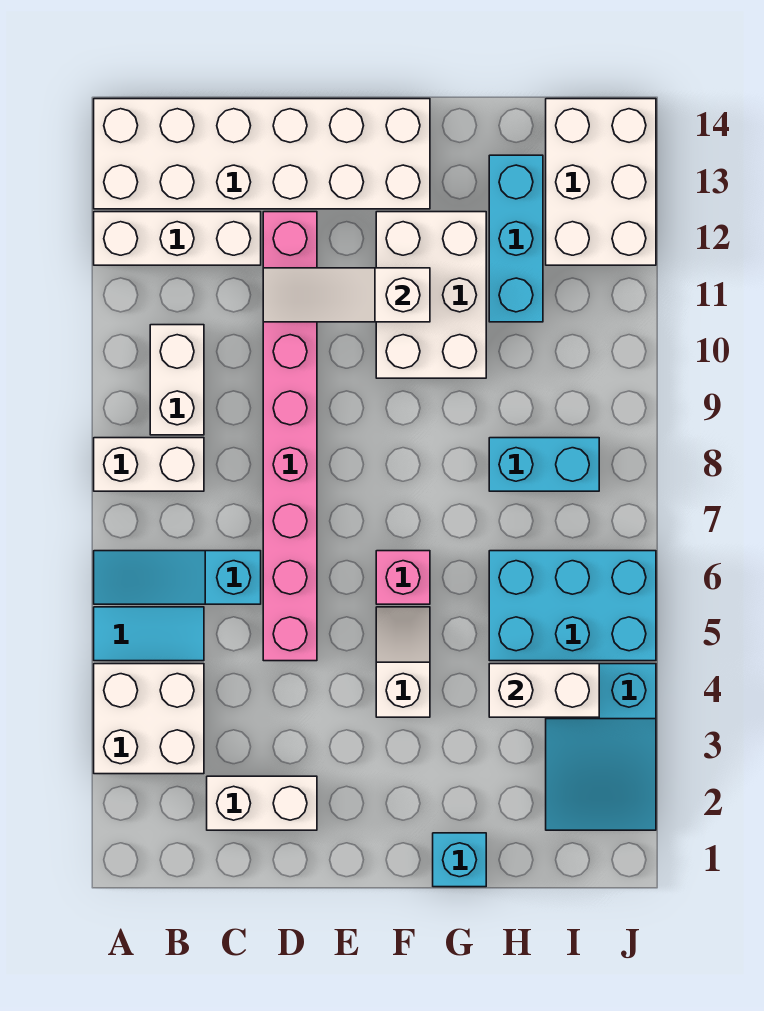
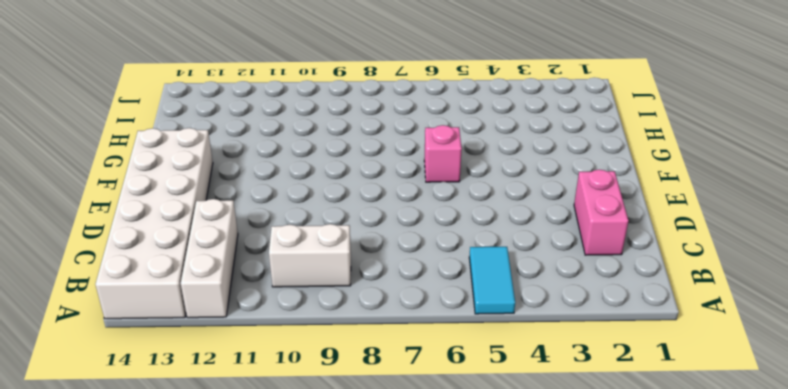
pink 1x2 brick [574,170,628,255] -> white 1x2 brick [207,776,317,830]
none -> white 2x2 brick [94,664,204,774]
none -> cyan 1x3 slope [94,551,261,604]
none -> white 1x2 brick [94,438,204,491]

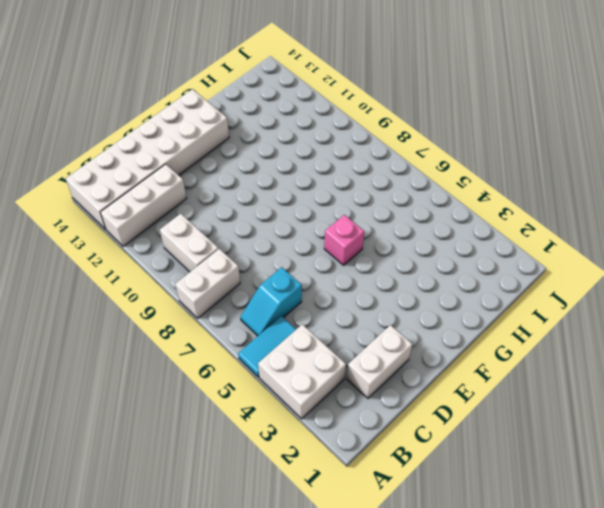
cyan 1x2 slope [240,267,302,336] -> cyan 1x3 slope [94,551,261,604]
none -> pink 1x8 brick [263,212,317,661]
none -> white 1x2 slope [376,607,430,717]
none -> white 2x3 brick [376,212,486,378]

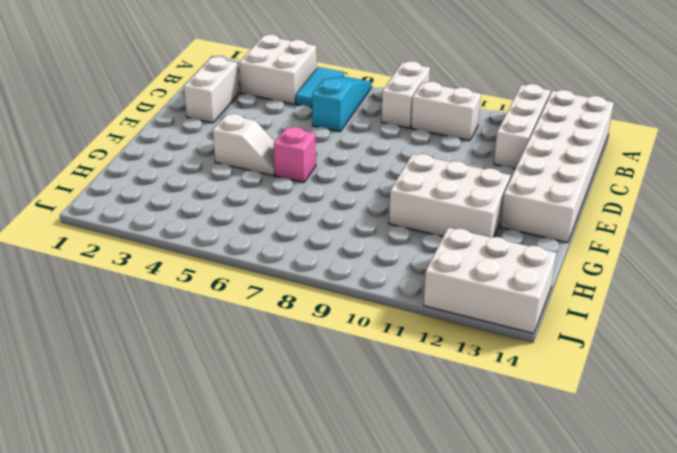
none -> pink 1x8 brick [263,212,317,661]
none -> cyan 1x1 brick [433,833,486,887]
none -> cyan 2x3 brick [489,551,656,661]

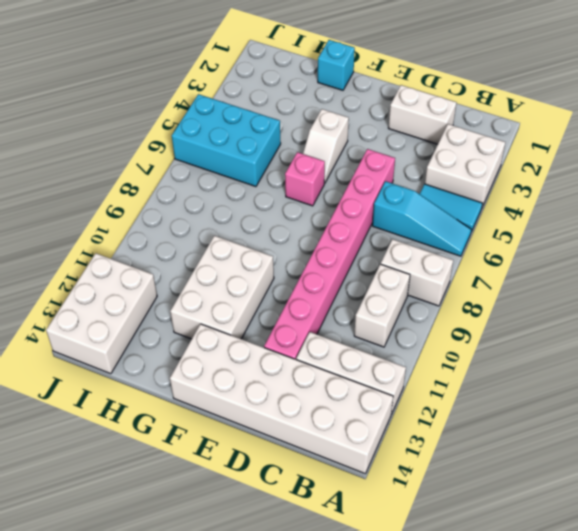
none -> cyan 1x2 brick [489,438,599,491]
none -> cyan 1x3 brick [489,155,543,322]
none -> cyan 2x3 slope [546,664,656,830]

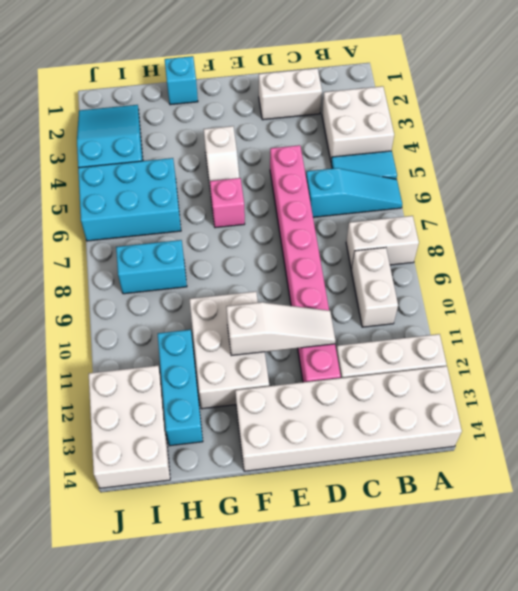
none -> white 1x2 brick [489,664,599,717]

